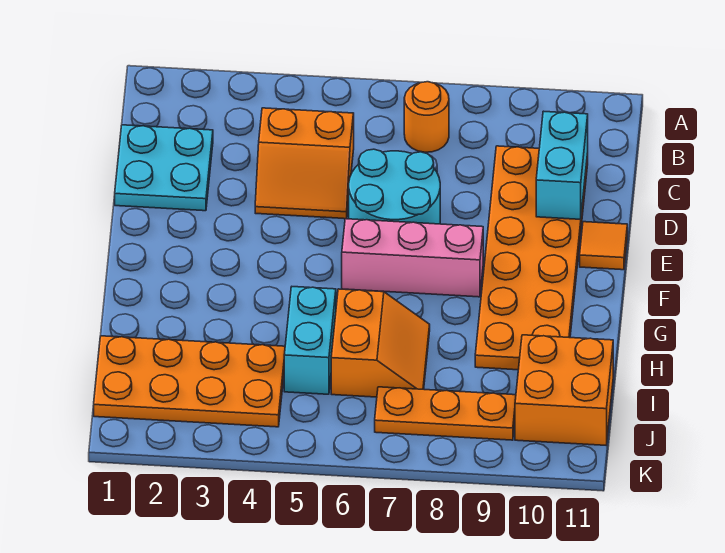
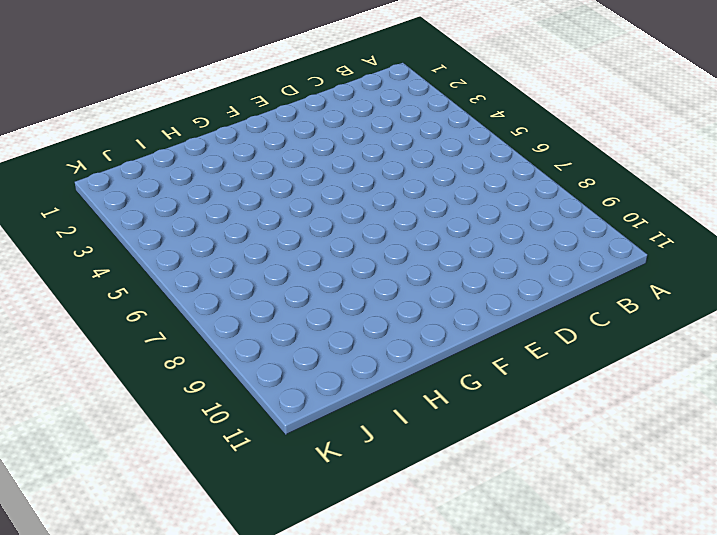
none -> orange 1x1 round brick [404,82,449,152]
none -> cyan 2x2 plate [115,125,213,211]
none -> orange 2x2 slope [255,108,354,219]

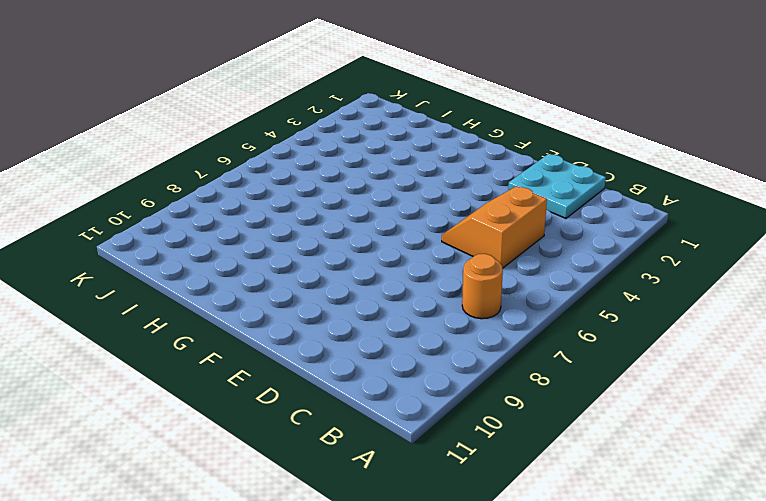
none -> orange 2x6 plate [475,146,588,370]
none -> cyan 2x2 round brick [349,149,440,224]
none -> orange 1x1 tile [580,222,627,270]

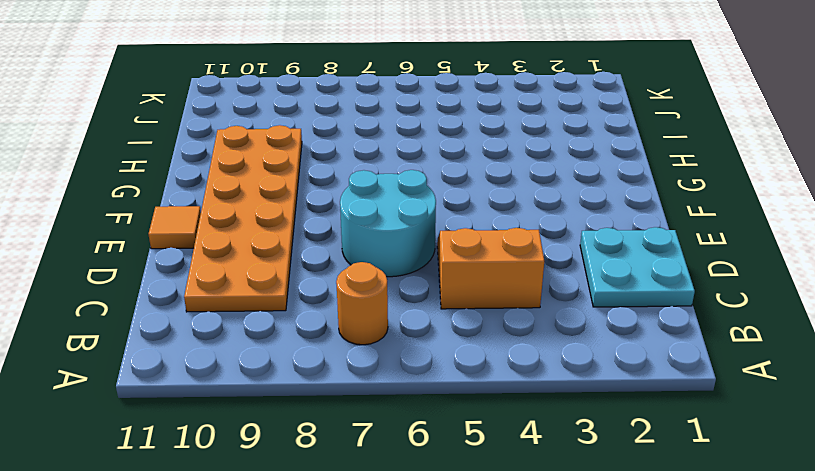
none -> pink 1x3 brick [342,219,483,297]
none -> cyan 1x2 brick [284,287,336,394]
none -> orange 2x2 slope [331,289,430,397]

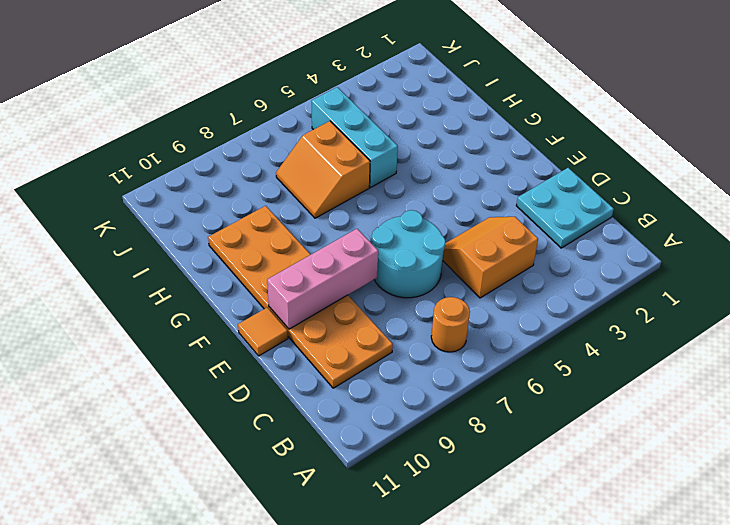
pink 1x3 brick [267,229,378,329] -> pink 1x3 brick moved to [342,219,483,297]
cyan 1x3 brick [311,87,398,187] -> cyan 1x2 brick [284,287,336,394]
none -> orange 2x4 plate [94,336,285,427]
none -> orange 2x2 brick [515,335,613,445]
none -> orange 1x3 plate [375,387,516,440]

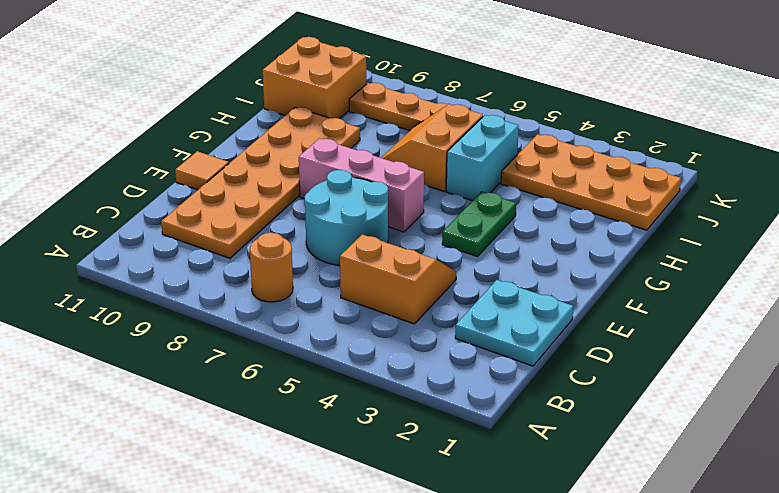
green 1x2 plate [442,192,516,257] -> none
none -> cyan 1x2 brick [536,111,588,219]

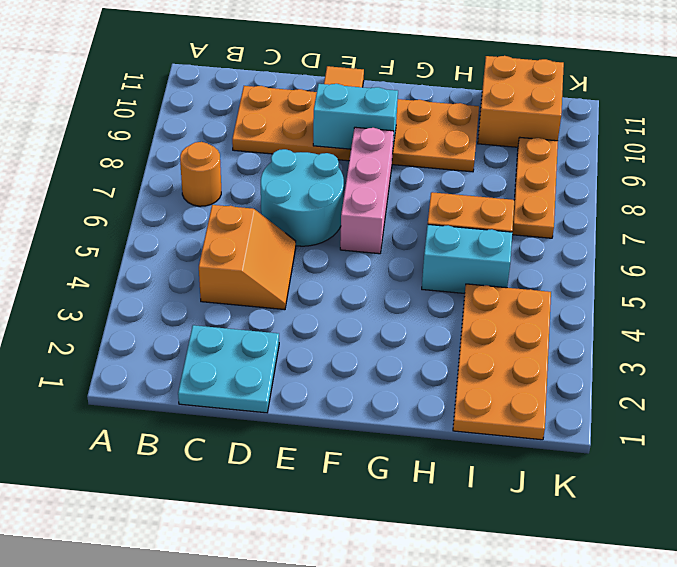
cyan 1x2 brick [313,84,398,149] -> cyan 1x2 brick moved to [536,111,588,219]

